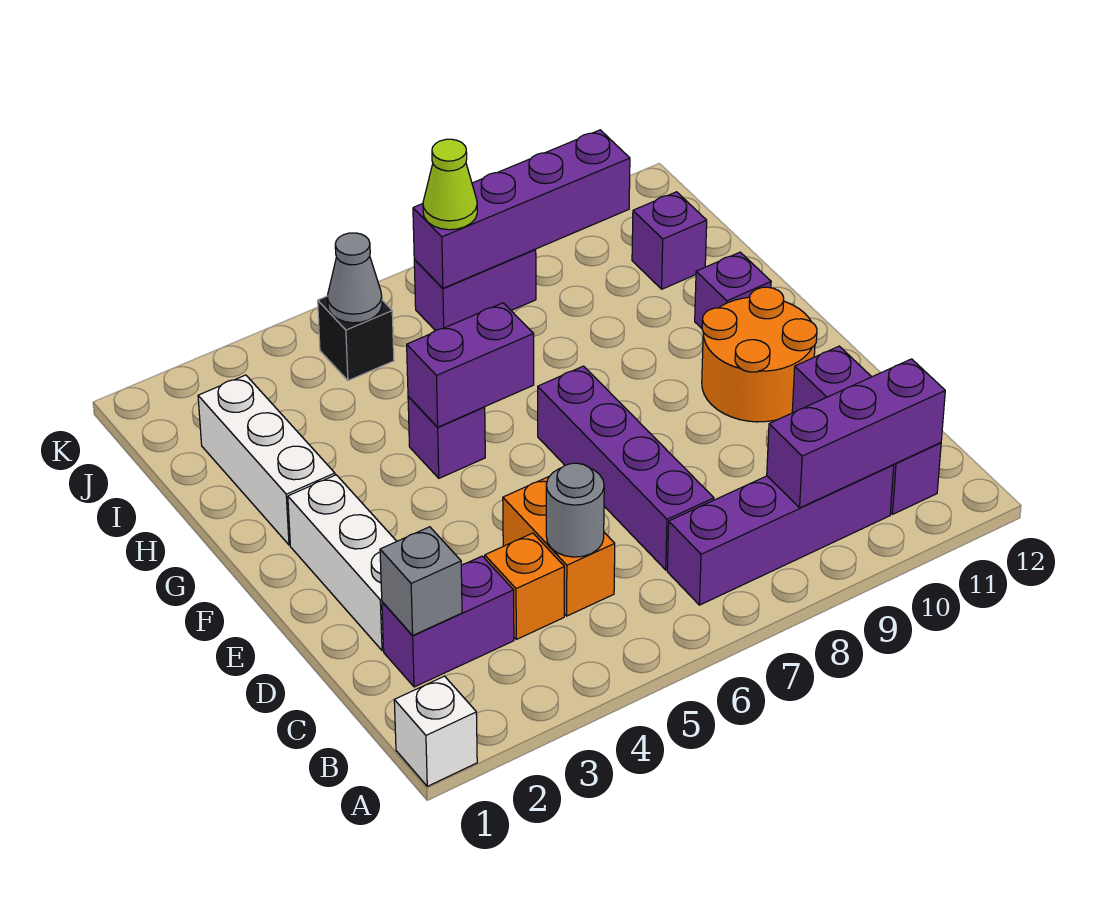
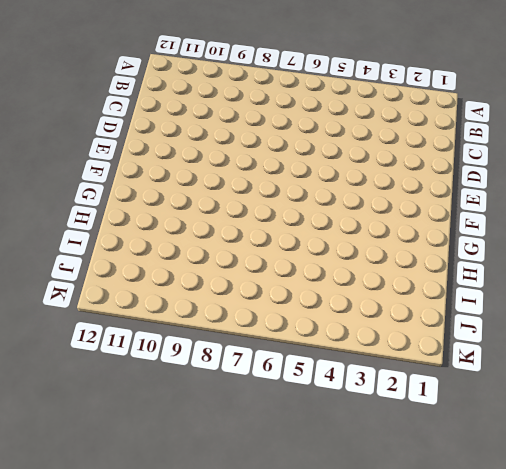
none -> white 1x1 brick [394,676,477,786]
none -> purple 1x4 brick [667,465,894,605]
none -> purple 1x3 brick [792,346,941,514]

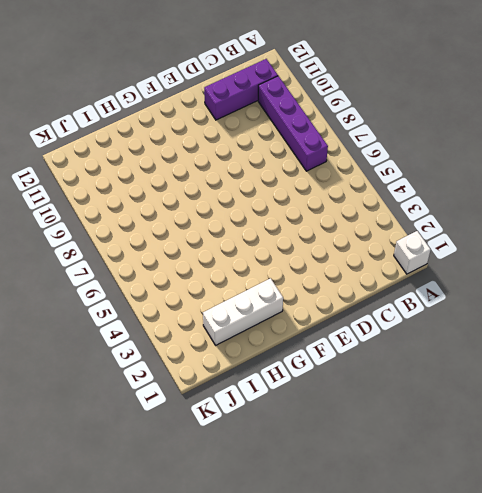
none -> purple 1x2 brick [382,556,514,687]
none -> orange 1x1 brick [485,533,564,639]
none -> orange 1x2 brick [503,477,615,616]

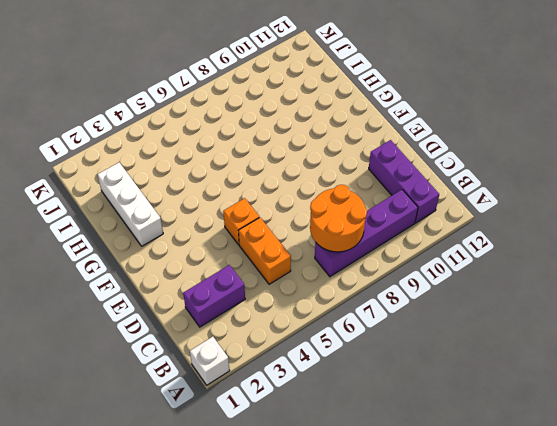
orange 2x2 round brick [310,185,367,252] -> orange 2x2 round brick moved to [702,287,817,422]
orange 1x1 brick [223,198,259,245] -> orange 1x1 brick moved to [485,533,564,639]
none -> purple 1x4 brick [538,366,714,570]
none -> white 1x3 brick [288,475,397,651]
none -> purple 1x1 brick [408,396,485,478]

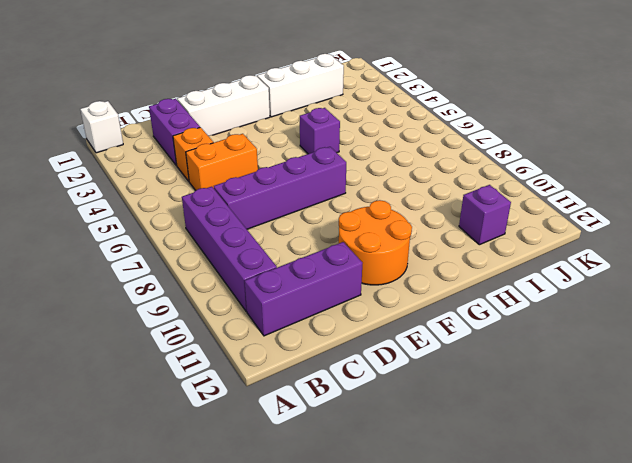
none -> purple 1x1 brick [695,252,771,328]
none -> black 1x1 brick [318,296,394,381]
none -> purple 1x2 brick [414,250,536,330]

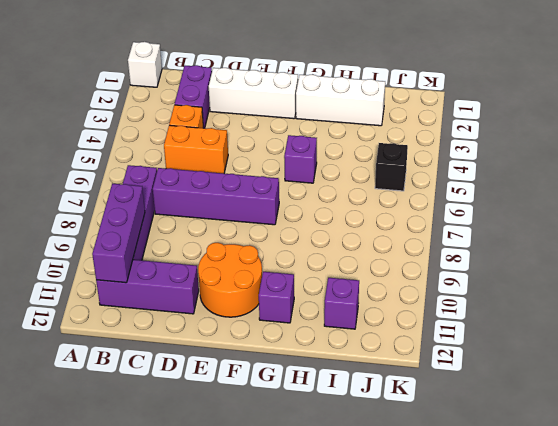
none -> purple 1x2 brick [414,250,536,330]
none -> grey 1x1 brick [380,527,462,635]
none -> grey 1x1 round brick [546,463,604,557]

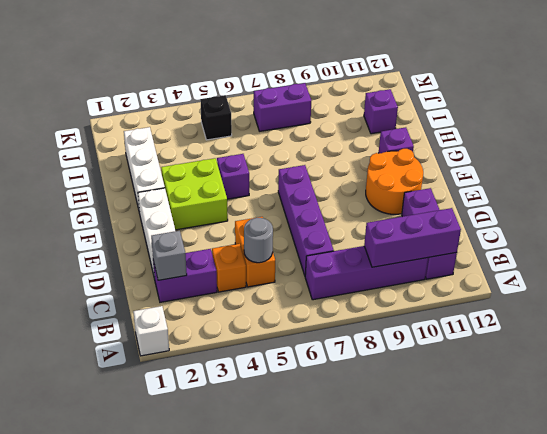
lime 2x2 brick [161,158,228,230] -> none
none -> purple 1x2 brick [407,303,534,427]
none -> grey 1x1 cone [328,233,382,323]
none -> purple 1x4 brick [413,130,630,288]

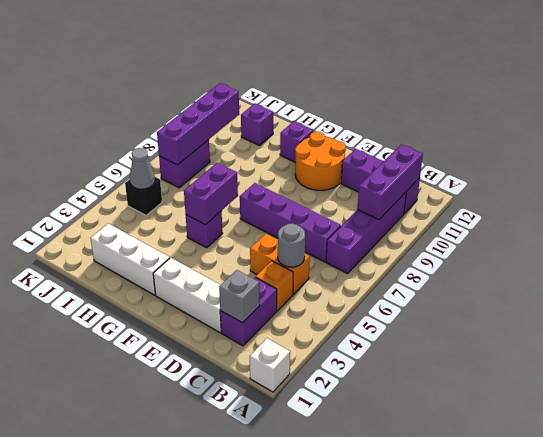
none -> lime 1x1 cone [423,139,477,230]

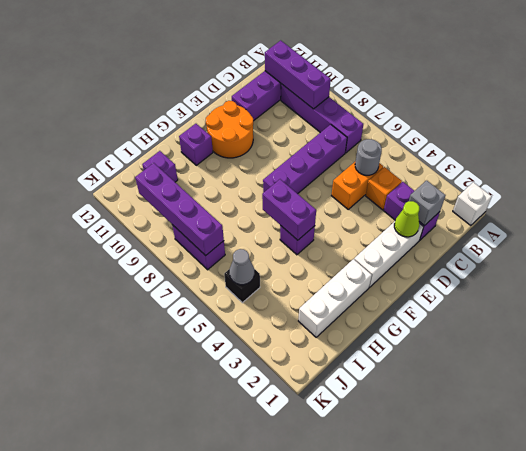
lime 1x1 cone [394,201,419,237] -> lime 1x1 cone moved to [423,139,477,230]

